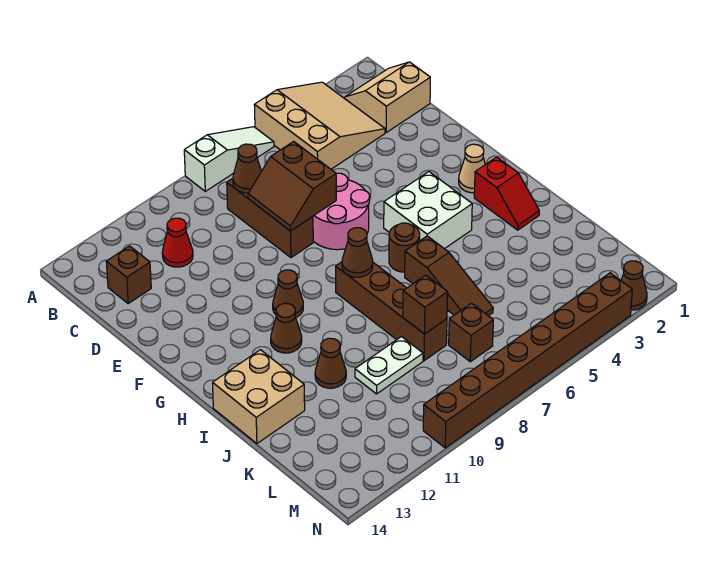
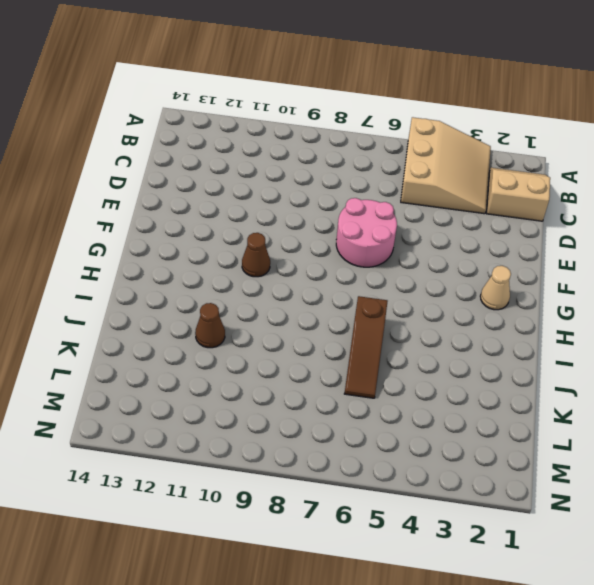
none -> white 1x3 slope [184,127,274,191]
none -> brown 1x3 brick [227,179,313,258]
none -> red 1x1 cone [162,218,193,267]

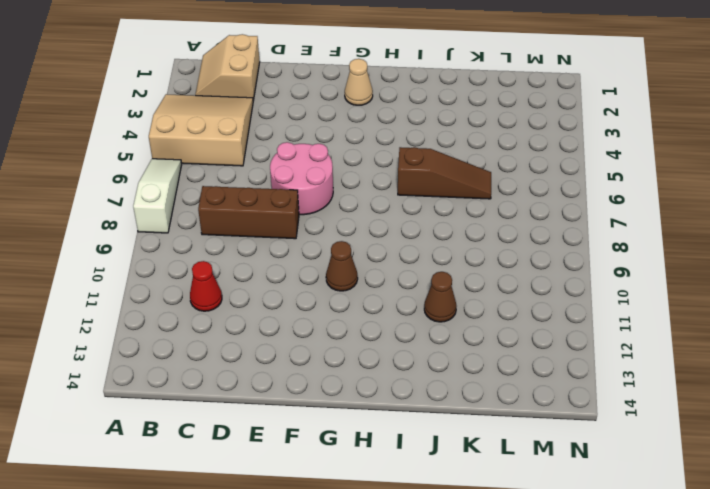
none -> brown 1x1 brick [106,246,151,303]
none -> white 2x2 brick [384,172,472,249]
none -> red 1x2 slope [474,157,539,230]

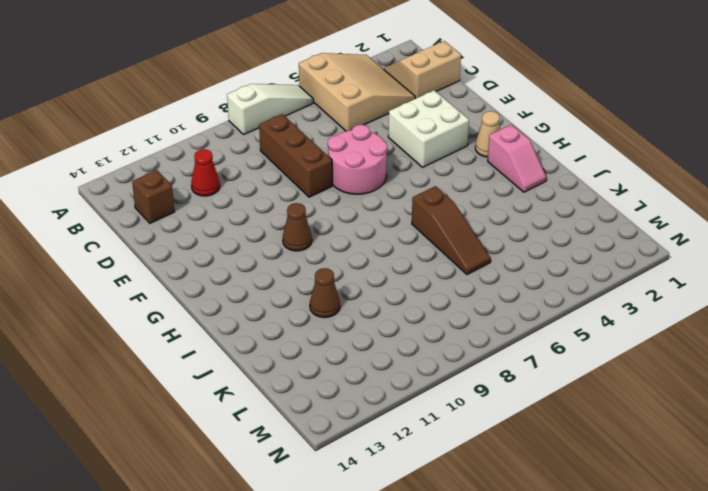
white 2x2 brick [388,90,469,167] -> white 2x2 brick moved to [384,172,472,249]
pink 1x2 slope [488,125,546,192] -> red 1x2 slope [474,157,539,230]
none -> brown 1x1 round brick [389,223,420,272]
none -> brown 1x4 brick [336,262,447,361]
none -> brown 1x1 cone [271,303,302,353]

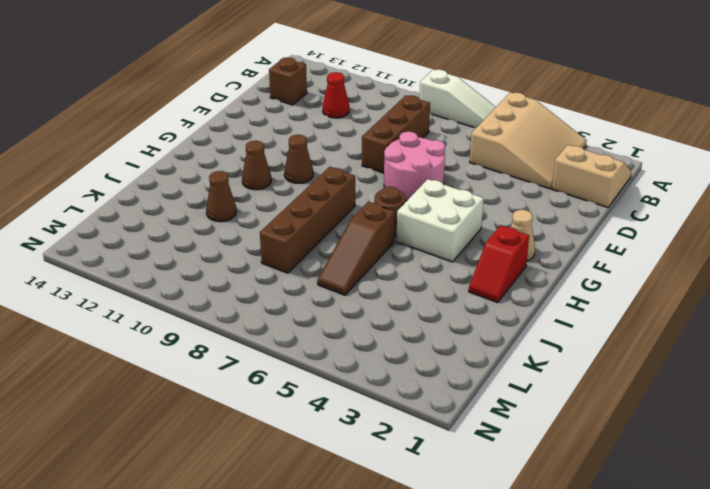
none -> tan 2x2 brick [213,350,305,444]
none -> white 1x2 plate [355,337,423,394]
none -> brown 1x1 brick [449,303,493,362]

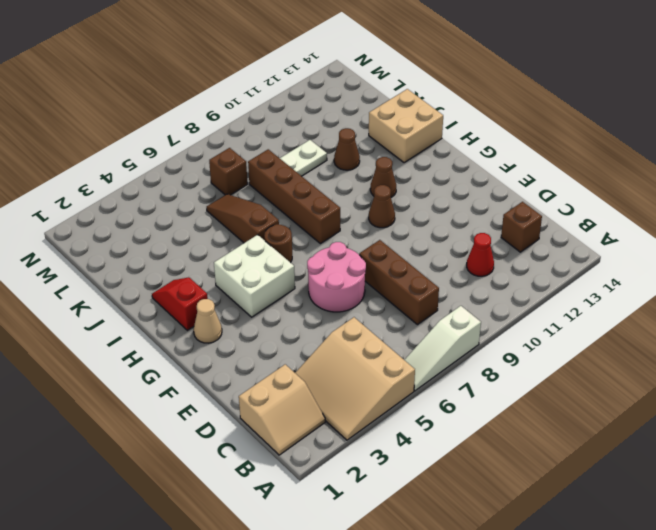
none -> brown 1x1 cone [621,261,647,310]
none -> brown 1x8 brick [423,273,632,448]
none -> brown 1x1 cone [233,144,261,193]

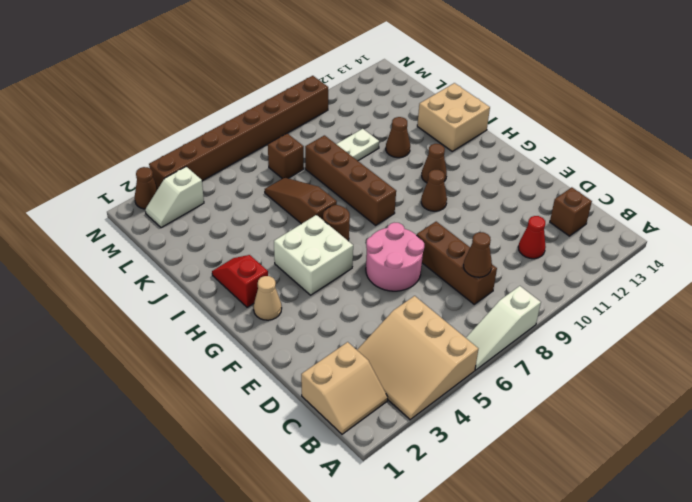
white 1x2 slope [145,167,204,228] -> none
none -> brown 2x2 slope [248,141,336,231]
none -> brown 1x1 cone [342,228,373,277]
none -> brown 1x1 brick [403,275,448,334]

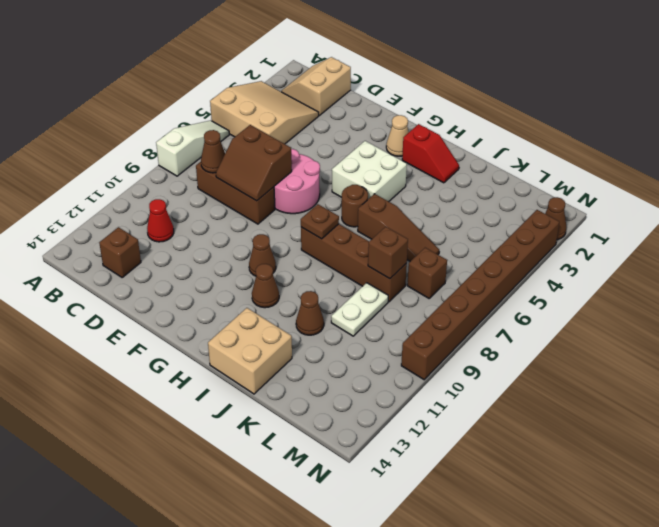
brown 1x1 plate [301,204,339,239] -> brown 1x1 cone [342,228,373,277]

